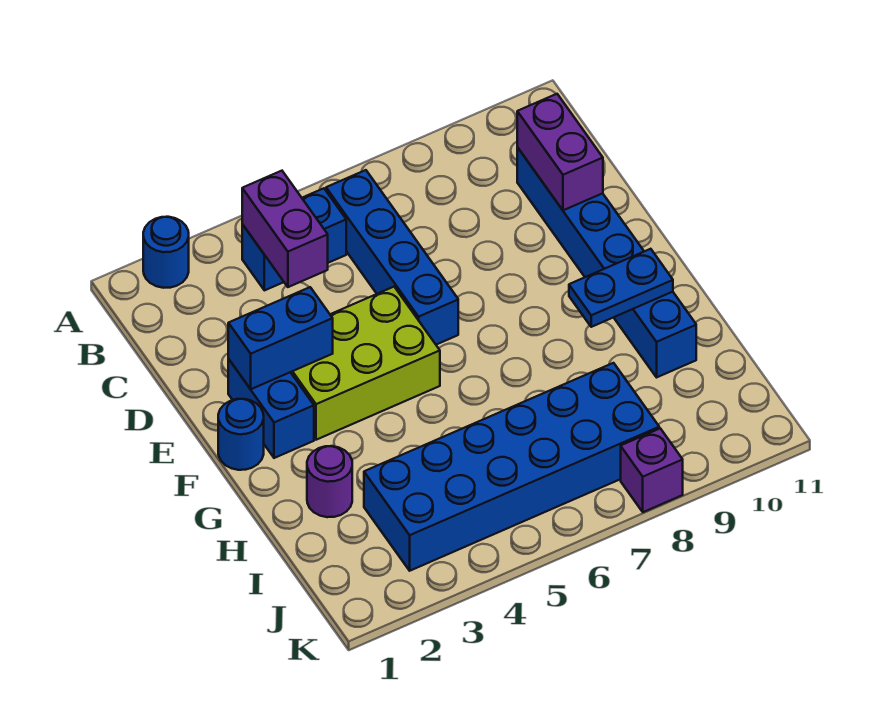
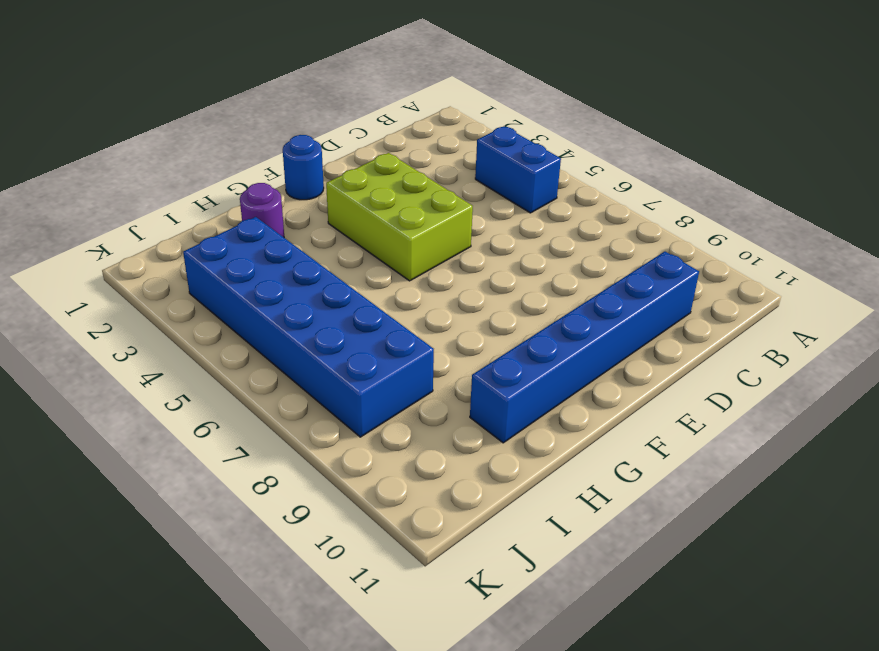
none -> blue 1x1 round brick [143,217,189,288]
none -> blue 1x4 brick [326,170,458,345]
none -> blue 1x2 brick [228,359,314,458]

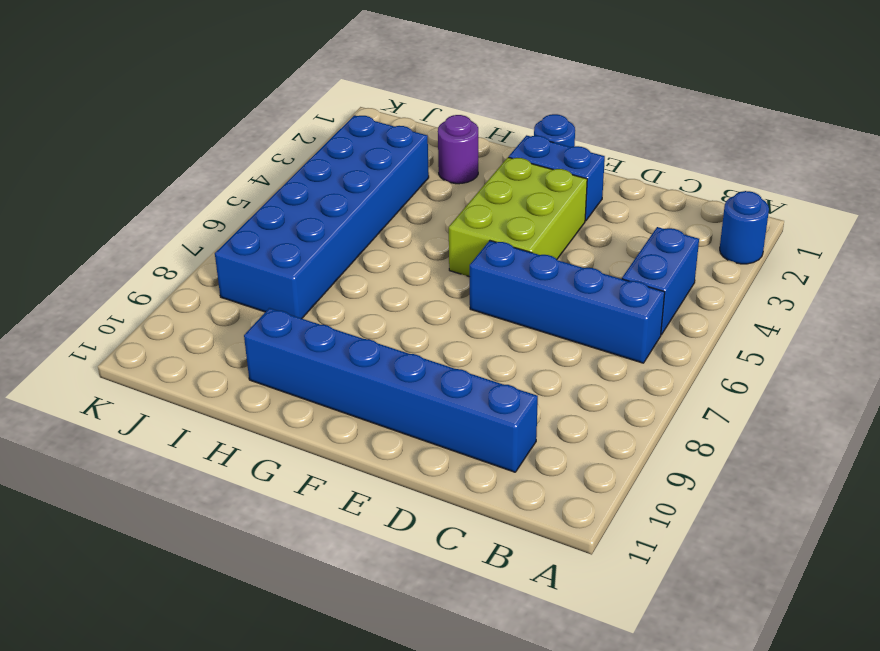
none -> purple 1x1 brick [621,428,683,512]
none -> purple 1x2 brick [242,171,328,287]
none -> purple 1x2 brick [517,94,603,210]

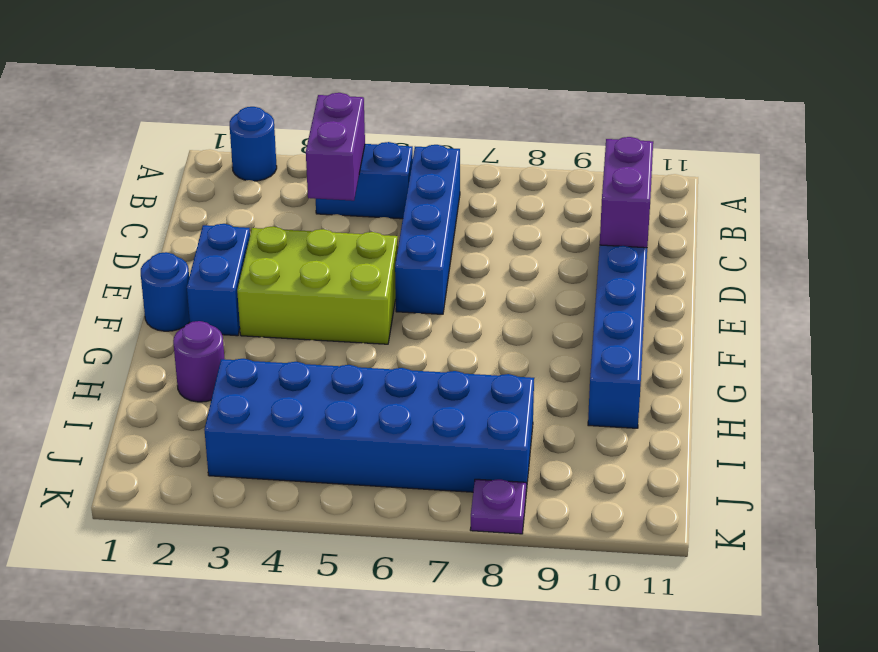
purple 1x1 plate [470,479,526,534] -> purple 1x1 brick [621,428,683,512]
none -> blue 1x2 brick [228,287,333,389]
none -> blue 1x2 plate [569,249,673,327]

